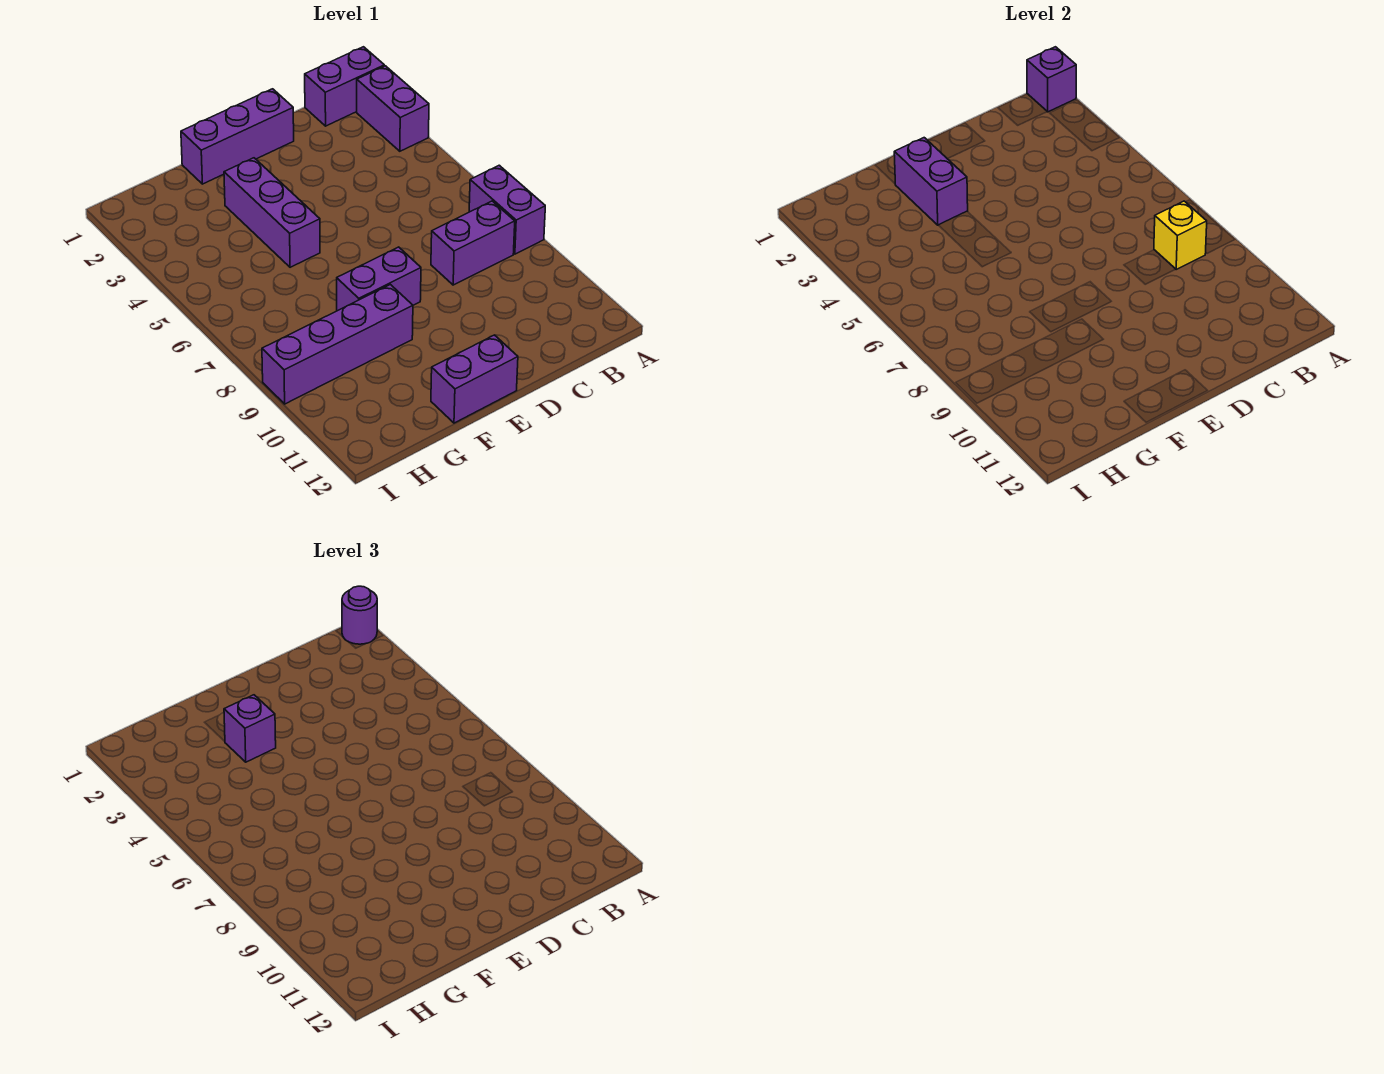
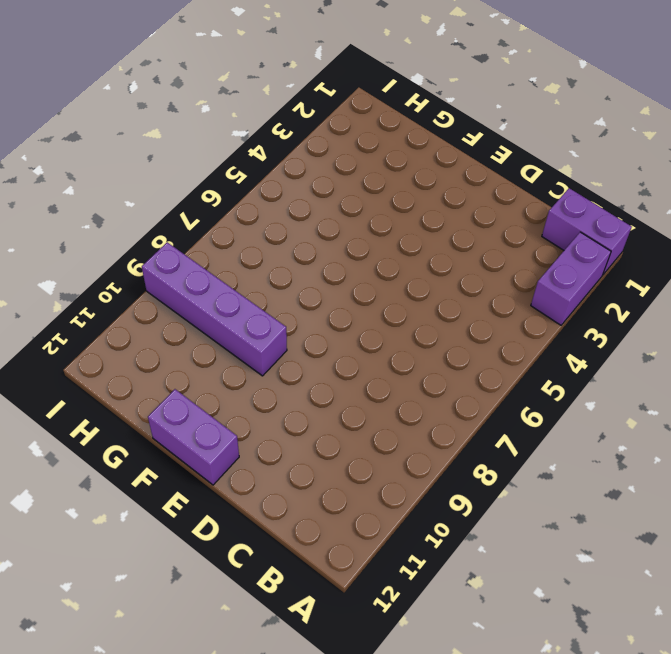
none -> purple 1x2 brick [469,165,545,254]
none -> purple 1x2 brick [431,201,515,285]
none -> purple 1x3 brick [181,89,294,184]

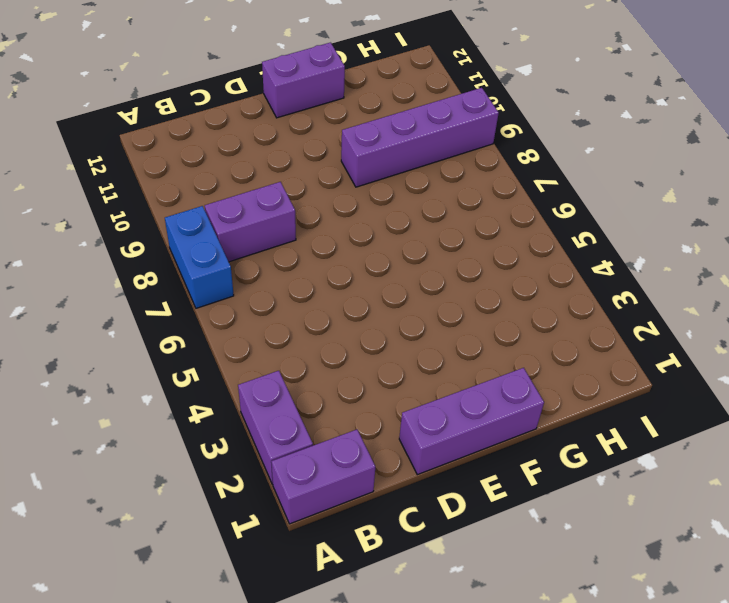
blue 1x2 brick [165,206,234,308] -> purple 1x2 brick [469,165,545,254]
none -> purple 1x2 brick [337,247,421,311]
none -> purple 1x3 brick [224,158,320,267]
none -> purple 1x1 brick [1027,47,1076,112]

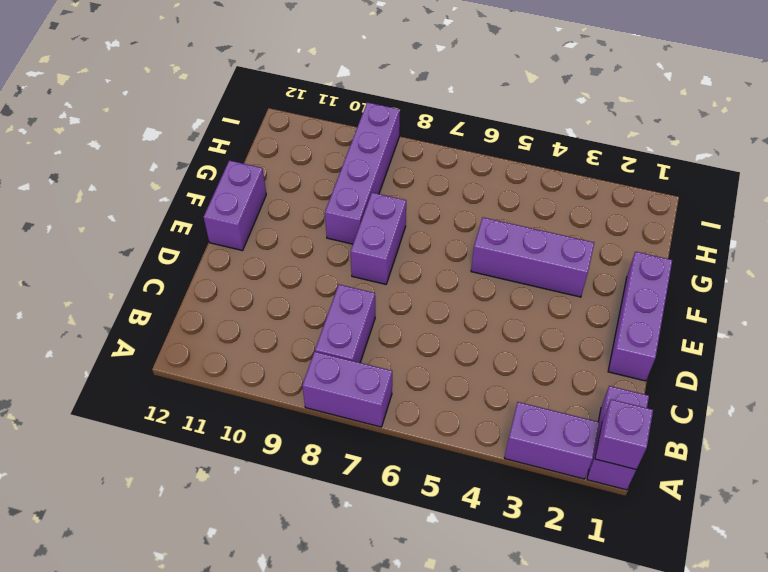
none -> yellow 1x1 brick [1154,201,1207,269]
none -> purple 1x2 brick [894,138,968,225]
none -> purple 1x1 round brick [342,586,377,644]

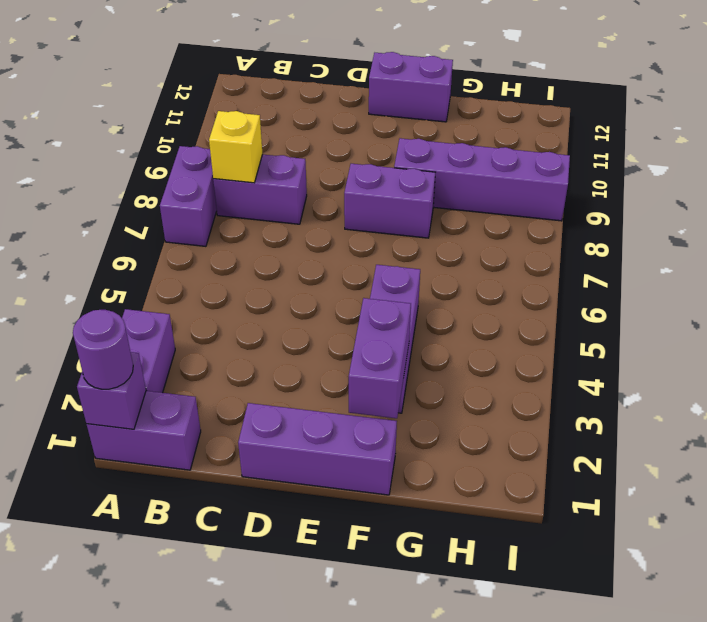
none -> purple 1x1 brick [224,695,276,762]

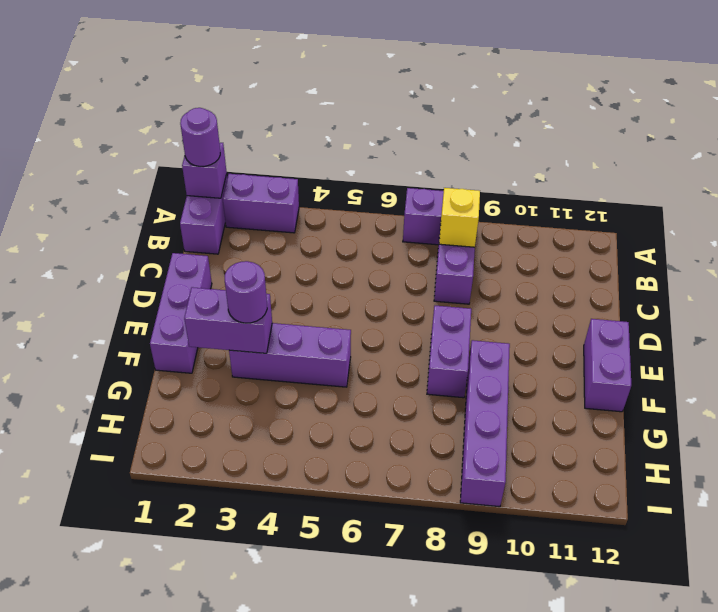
purple 1x1 round brick [225,261,267,323] -> purple 1x1 brick [224,695,276,762]

